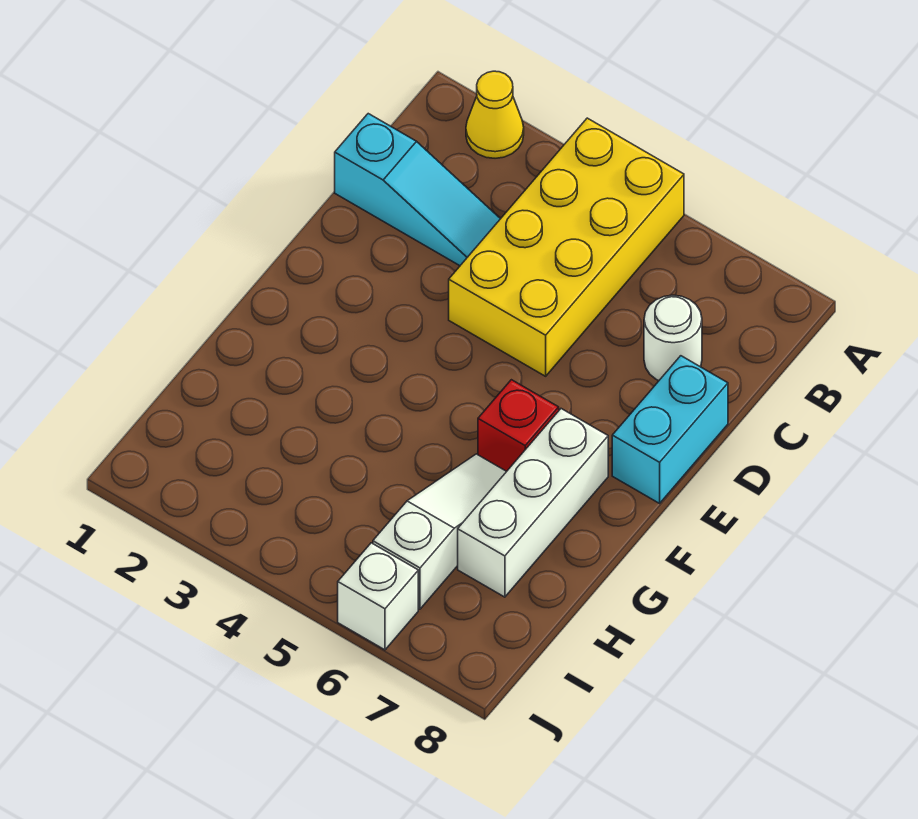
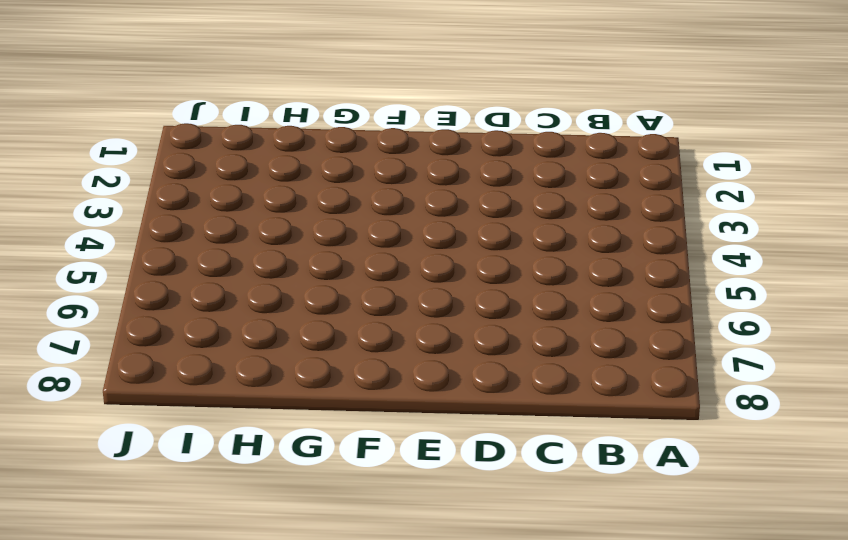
none -> yellow 1x1 cone [466,71,524,158]
none -> yellow 2x4 brick [449,118,684,376]

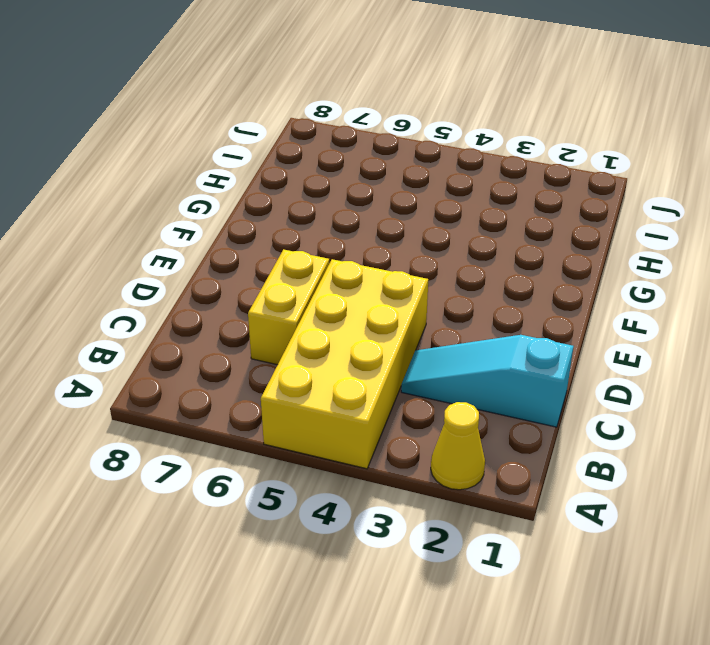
yellow 1x2 brick [248,249,329,365] -> none
none -> white 1x1 round brick [644,295,702,381]
none -> cyan 1x2 brick [612,356,728,503]

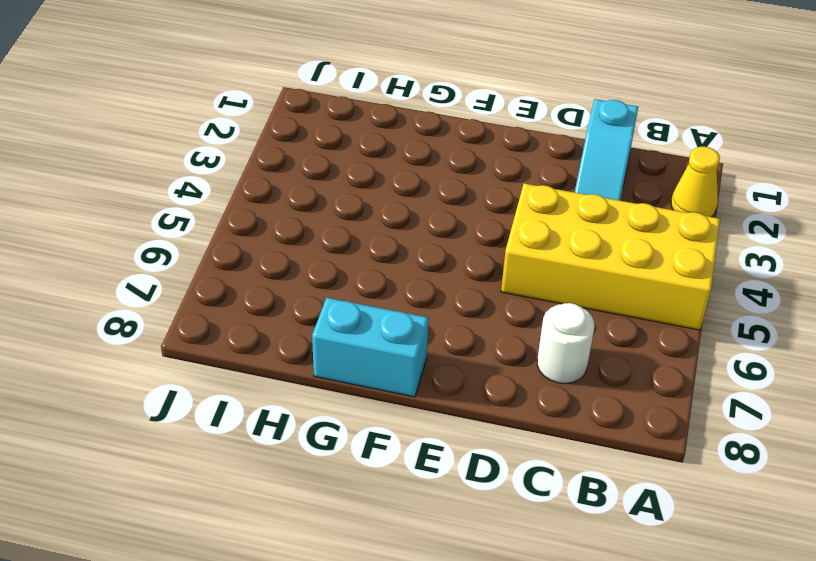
cyan 1x2 brick [312,298,429,397] -> cyan 1x2 brick moved to [612,356,728,503]
none -> red 1x1 brick [478,380,559,471]
none -> white 1x3 brick [458,409,608,597]

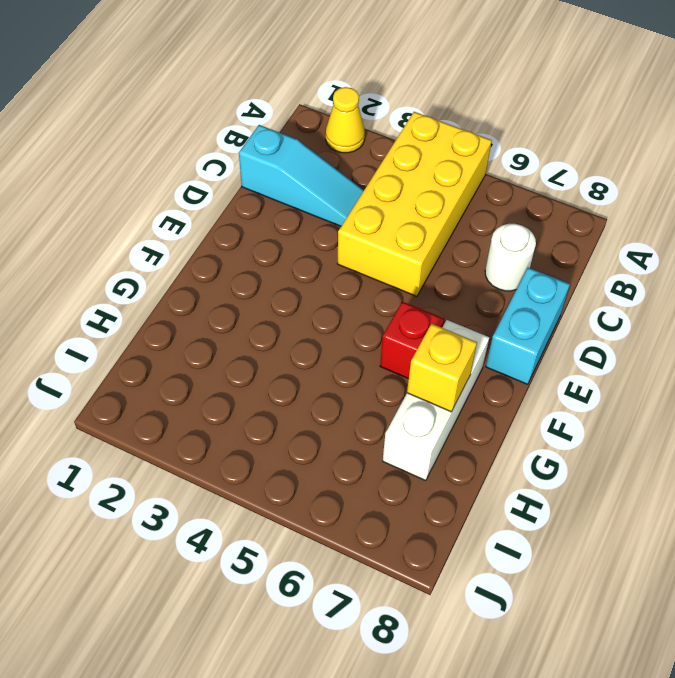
yellow 1x1 brick [407,324,477,412] -> none
none -> white 1x3 slope [373,454,507,609]
none -> white 1x1 brick [338,543,418,650]

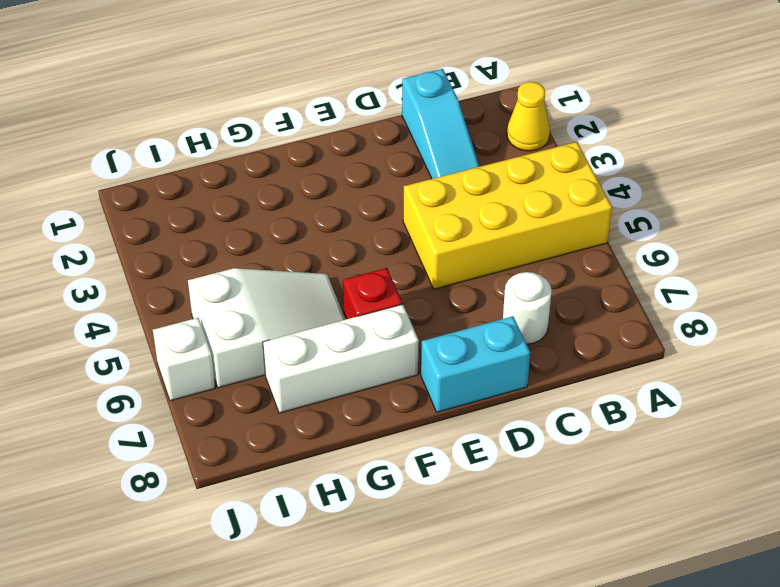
white 2x3 slope [188,268,346,388] -> white 1x3 slope [373,454,507,609]

